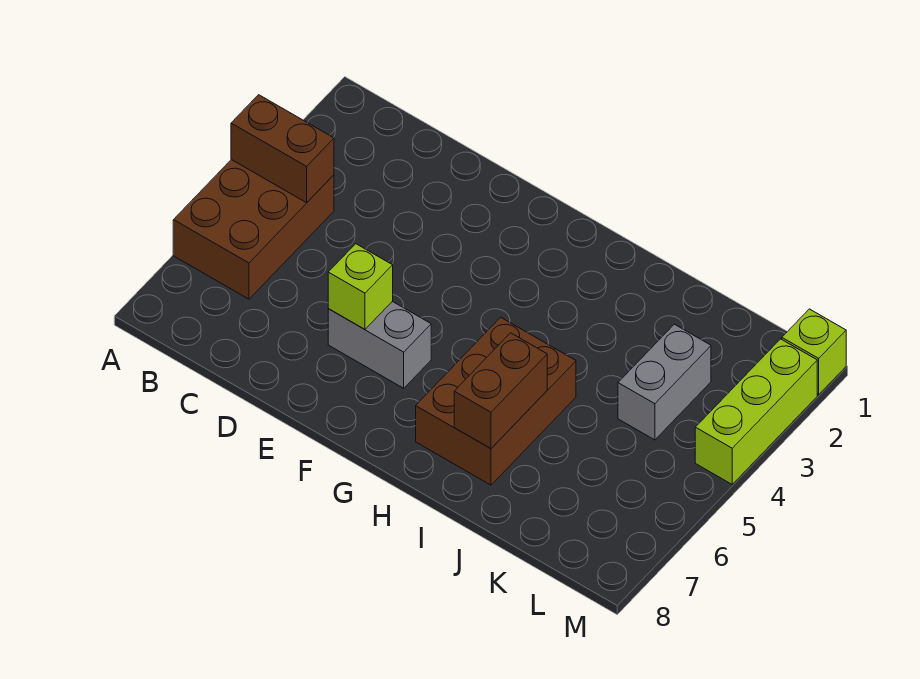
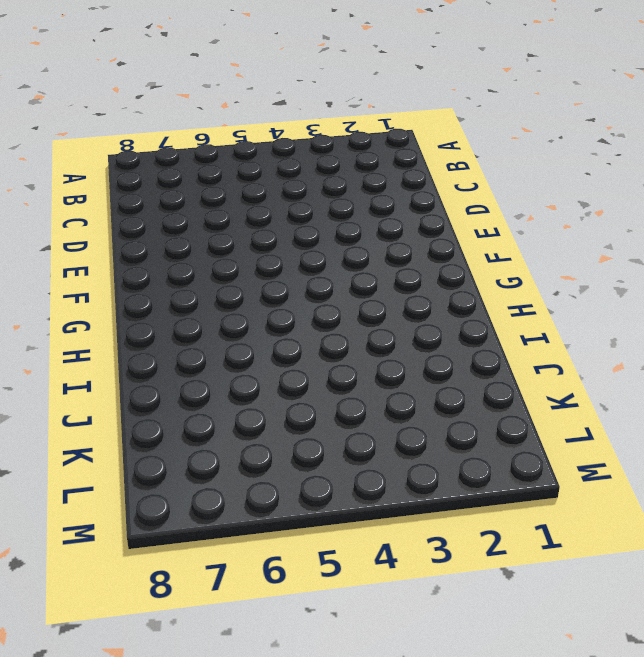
none -> brown 2x3 brick [173,160,334,299]
none -> grey 1x2 brick [328,301,431,388]

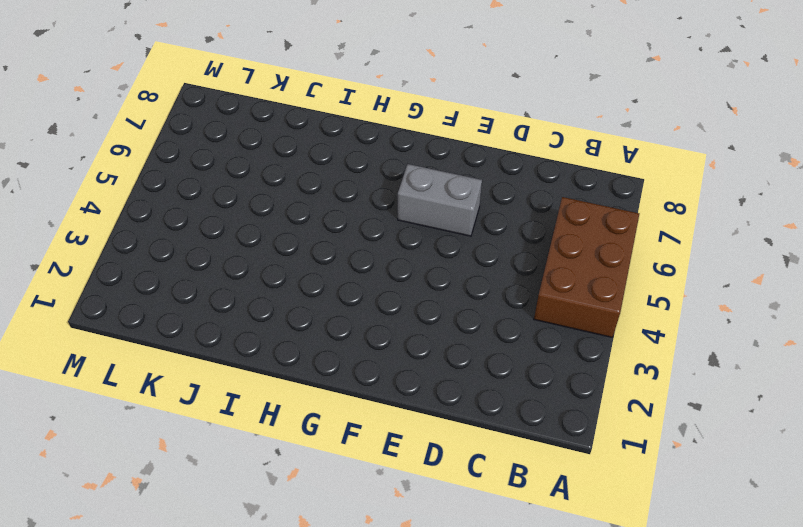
none -> brown 2x3 brick [416,317,576,485]
none -> grey 1x2 brick [618,324,711,440]

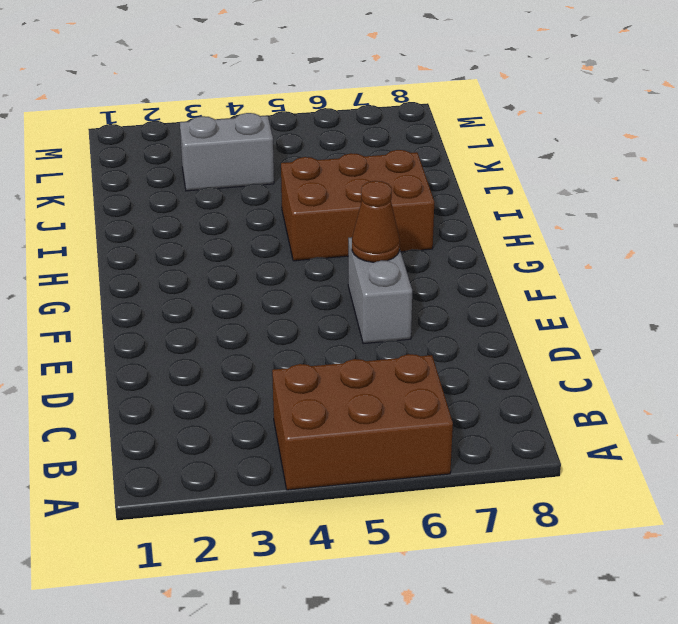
brown 1x1 cone [352,181,400,262] -> none
none -> lime 1x1 brick [782,309,846,395]
none -> lime 1x3 brick [695,339,817,484]

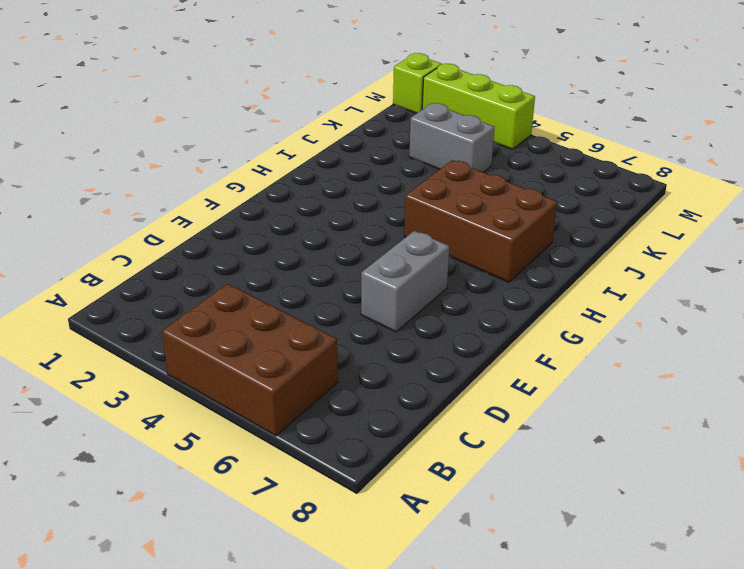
none -> brown 1x2 brick [231,95,334,203]
none -> lime 1x1 brick [328,244,393,329]

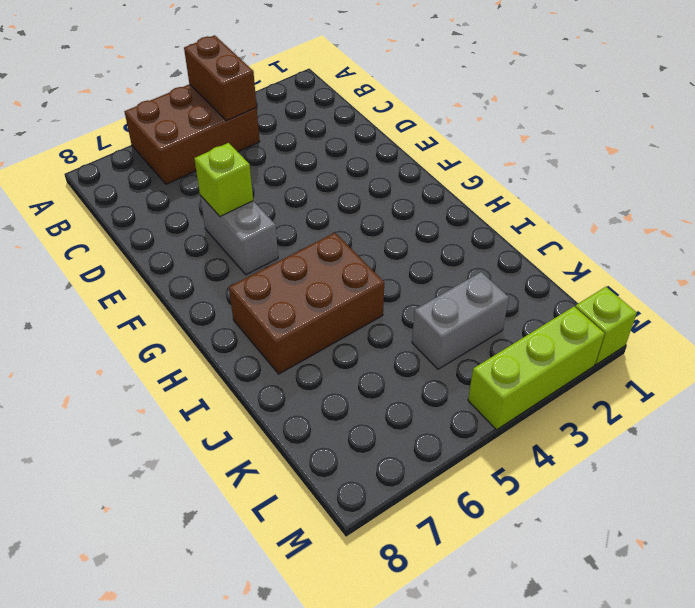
none -> brown 1x2 brick [454,333,547,449]

